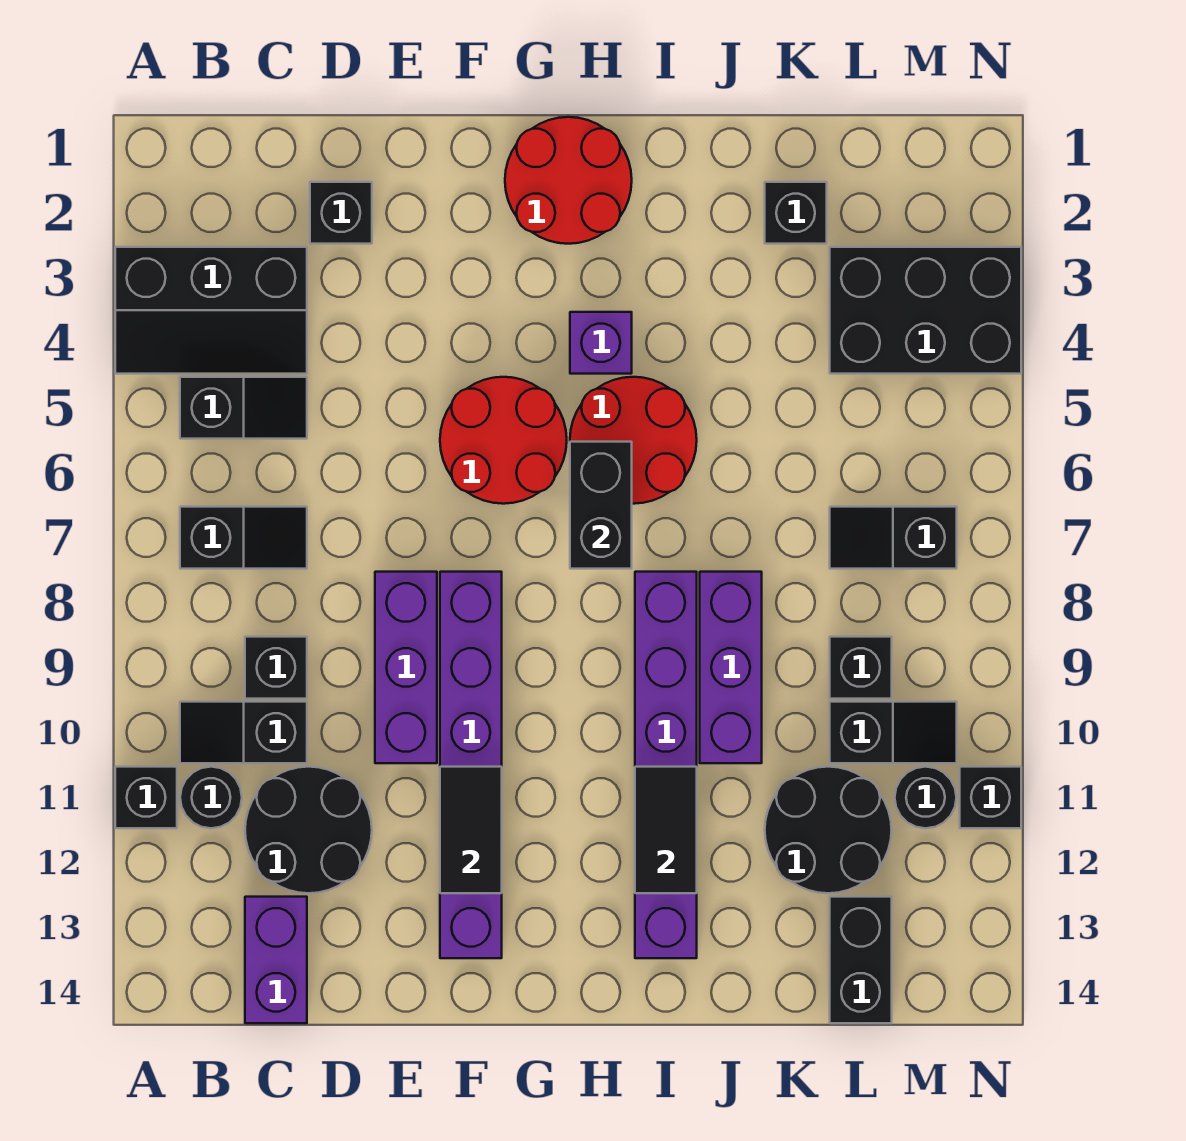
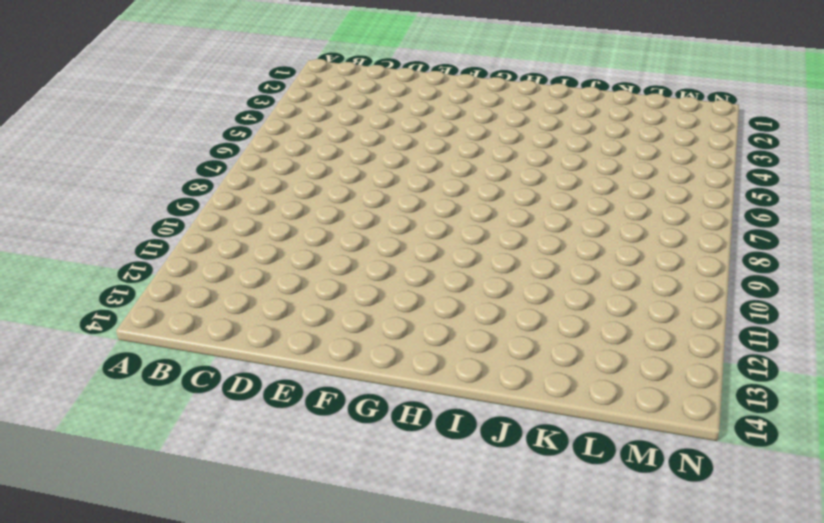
none -> black 2x3 slope [115,247,307,374]
none -> black 1x1 brick [115,767,177,828]
none -> black 1x2 slope [180,377,307,439]
none -> black 1x2 slope [180,507,307,569]

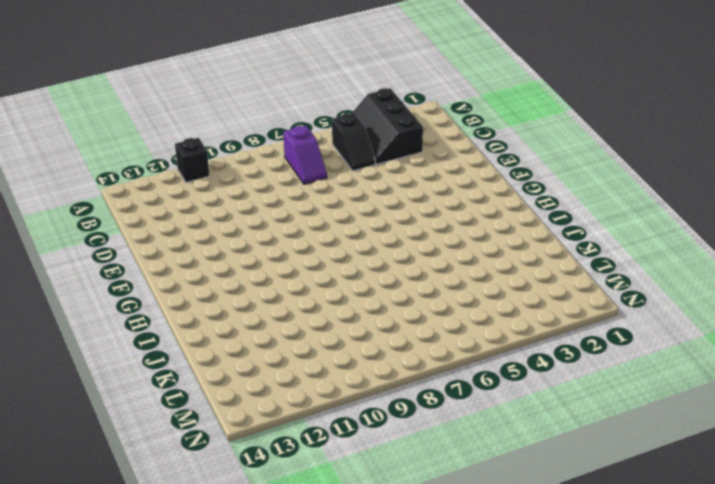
purple 1x2 slope [283,126,327,184] -> black 1x2 slope [180,507,307,569]
none -> black 1x2 slope [180,702,307,763]
none -> black 1x1 round brick [180,767,242,828]
none -> black 1x1 brick [245,637,307,699]
none -> black 2x2 round brick [245,767,372,893]

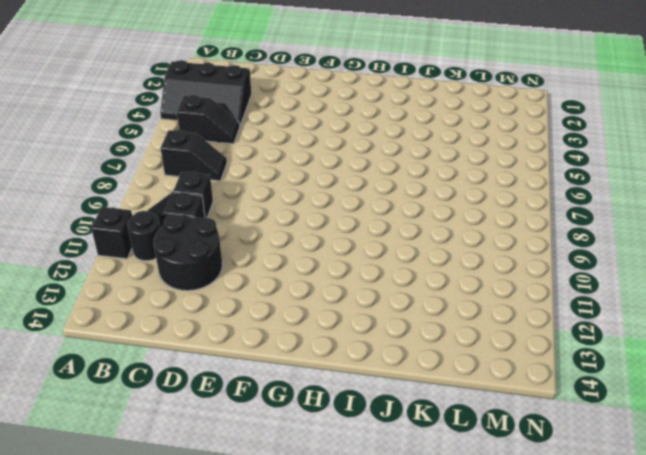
none -> purple 1x2 brick [245,897,307,1023]
none -> black 1x1 brick [310,182,372,244]
none -> purple 1x3 brick [375,572,437,763]
none -> red 2x2 round brick [440,377,567,504]

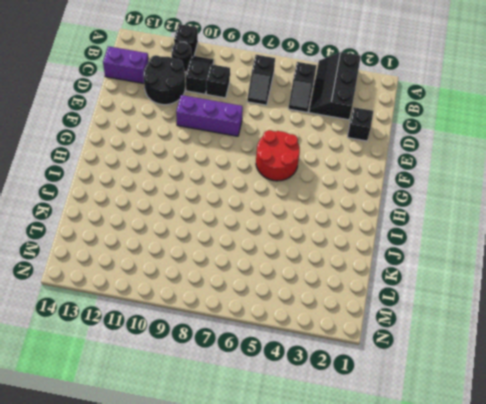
none -> purple 1x6 brick [440,572,502,958]
none -> red 2x2 round brick [505,117,632,244]
none -> purple 1x1 brick [570,312,632,374]
none -> red 2x2 round brick [570,377,697,504]

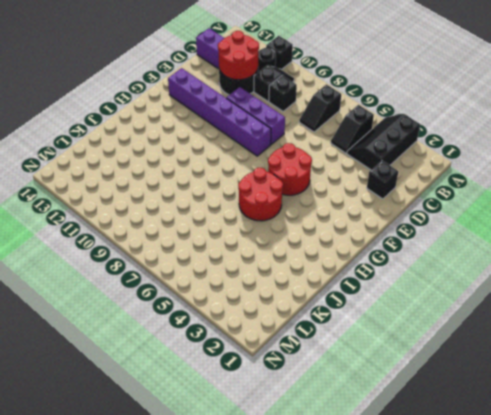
red 2x2 round brick [218,31,259,80] -> red 2x2 round brick moved to [505,117,632,244]
none -> purple 1x1 brick [570,312,632,374]
none -> purple 1x6 brick [635,572,697,958]
none -> purple 1x3 brick [700,572,762,763]
none -> black 1x1 brick [765,182,827,244]

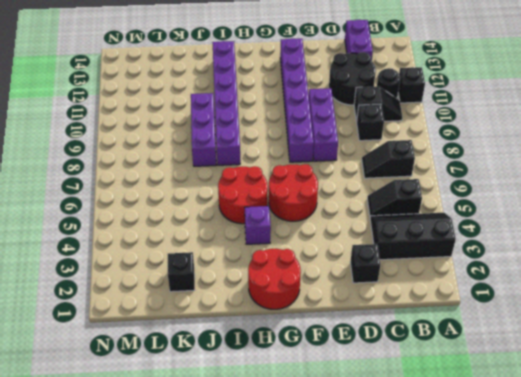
none -> black 2x2 round brick [765,767,892,893]
none -> black 2x3 brick [830,247,1021,374]
none -> black 1x2 slope [830,507,957,569]
none -> black 1x1 brick [830,637,892,699]

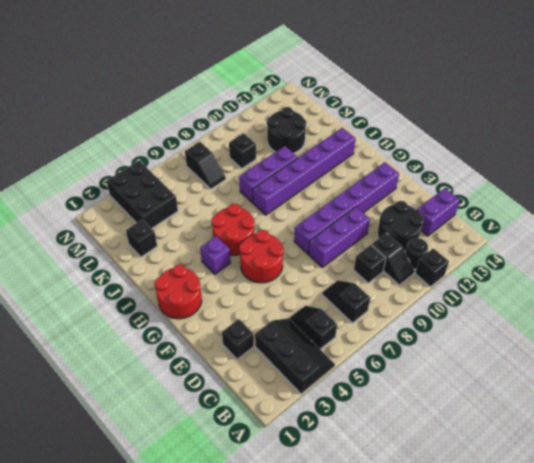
none -> black 1x2 slope [830,702,957,763]
none -> black 1x2 brick [830,897,892,1023]
none -> black 1x1 round brick [895,767,956,828]
none -> black 1x1 brick [960,767,1021,828]

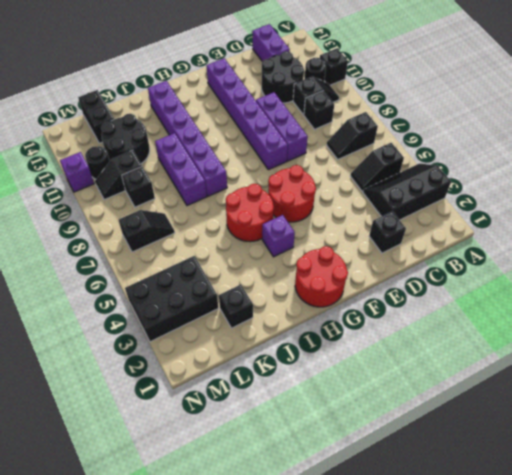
purple 1x1 brick [60,152,94,192] -> black 1x1 brick [960,767,1021,828]
none -> black 1x2 tile [440,767,502,893]
none -> black 1x2 brick [570,442,632,569]
none -> black 1x2 tile [635,767,697,893]

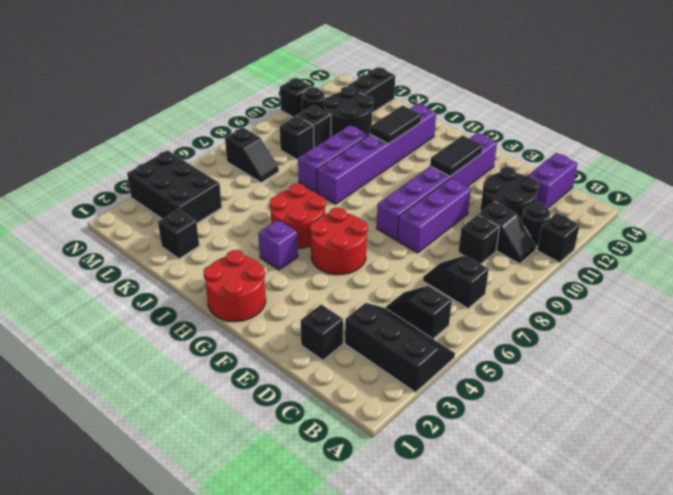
none -> black 1x2 brick [570,442,632,569]

